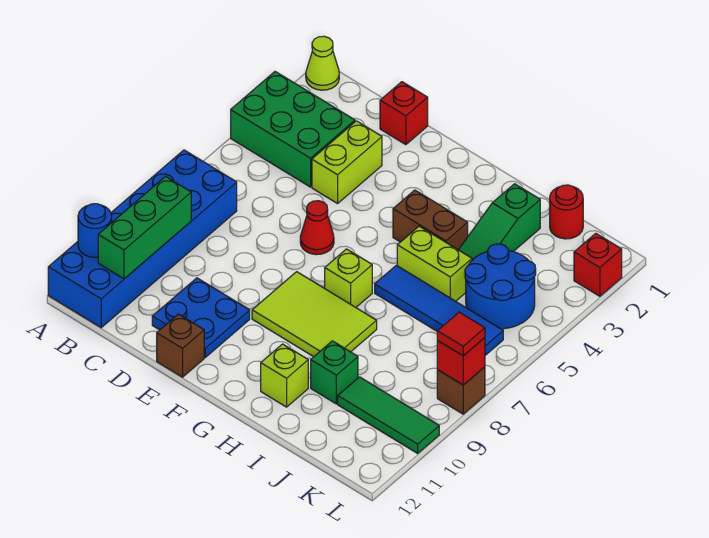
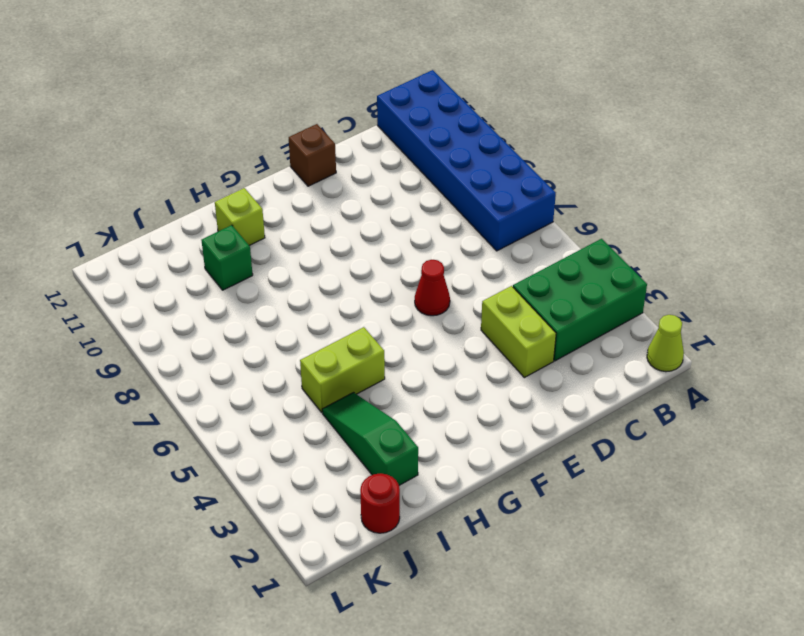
none -> red 1x1 brick [380,82,428,145]
none -> blue 2x2 plate [152,278,250,357]
none -> lime 2x3 tile [252,272,377,357]

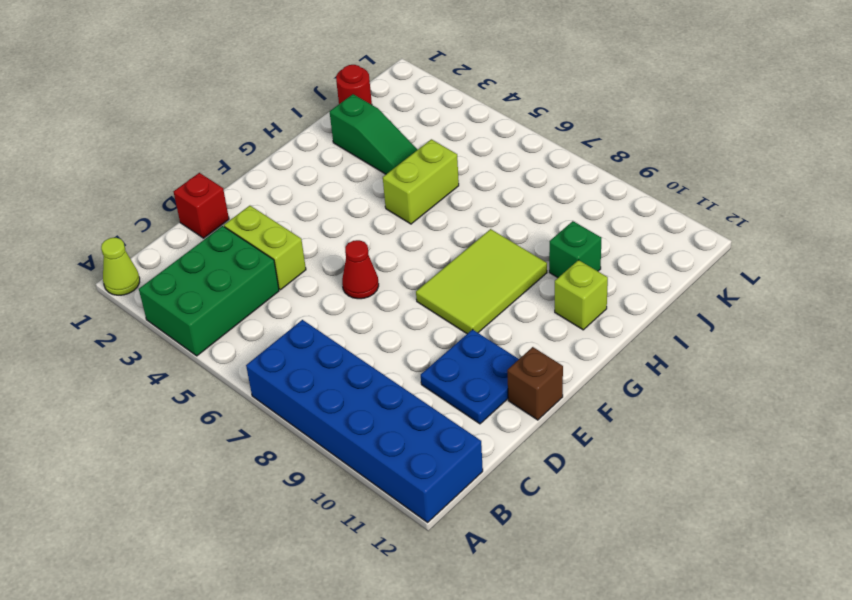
none -> brown 1x2 brick [393,190,468,250]
none -> lime 1x1 brick [325,249,372,307]
none -> blue 1x4 tile [375,265,503,355]

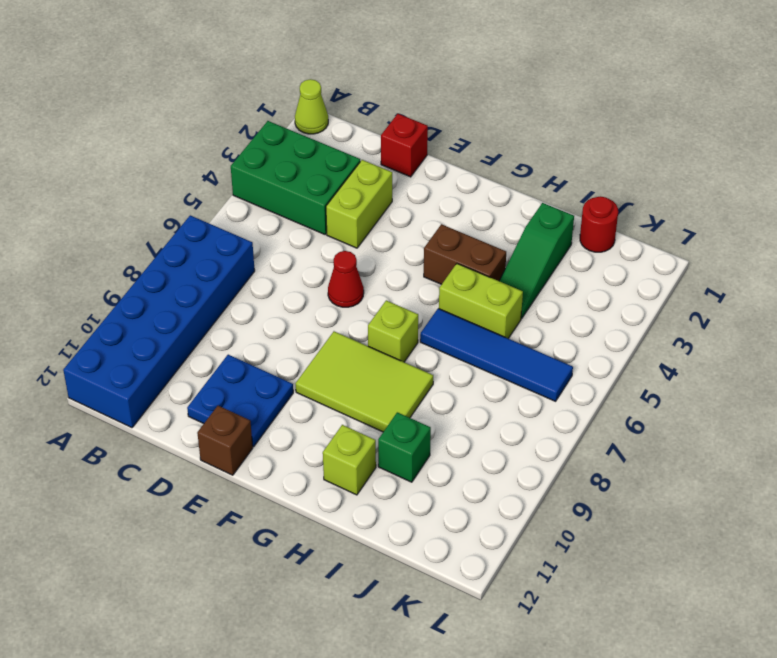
none -> blue 2x2 round brick [465,244,536,329]
none -> green 1x3 tile [338,377,439,453]
none -> red 1x1 brick [574,233,622,296]

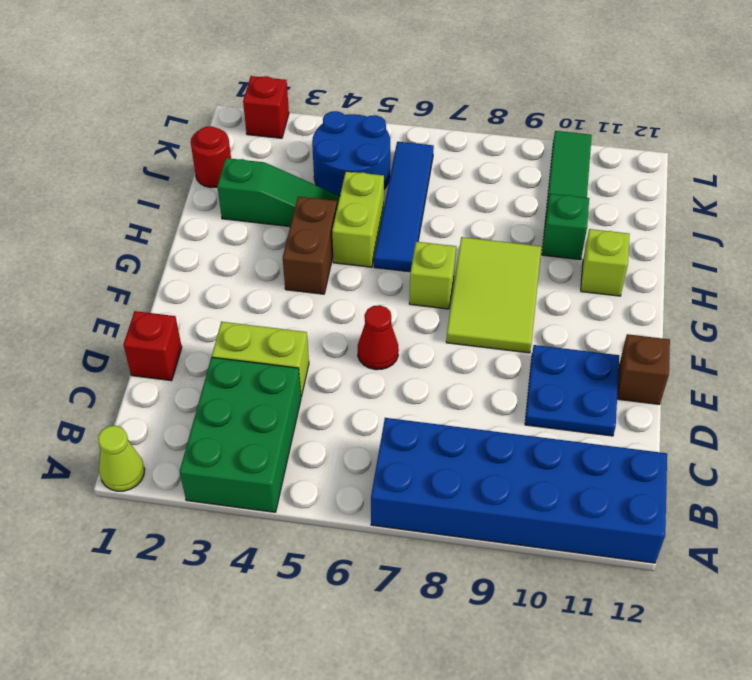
none -> brown 1x1 brick [437,367,485,414]
none -> blue 1x1 round brick [78,204,112,257]
none -> green 1x3 brick [98,177,191,279]

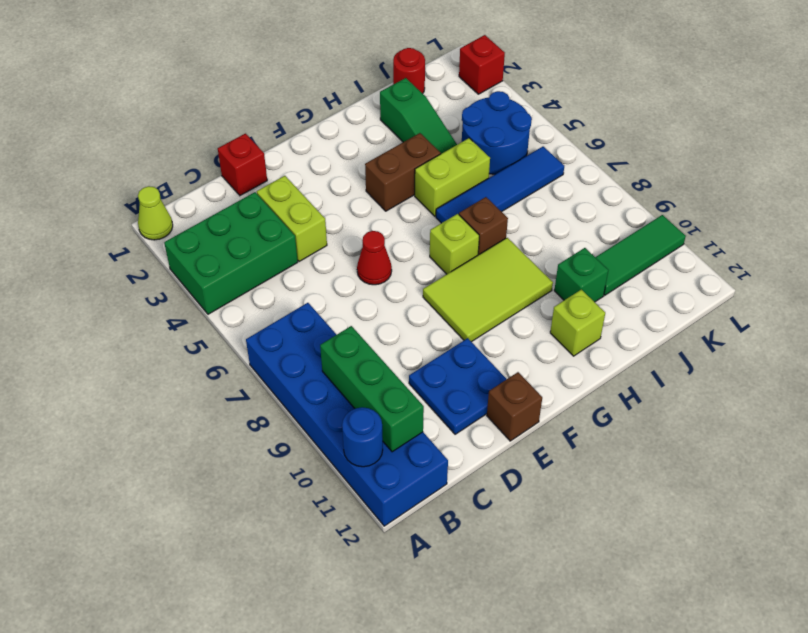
brown 1x1 brick [459,197,508,255] -> brown 1x1 brick moved to [437,367,485,414]
none -> red 1x1 brick [437,338,485,385]
none -> red 1x1 tile [437,312,485,356]

